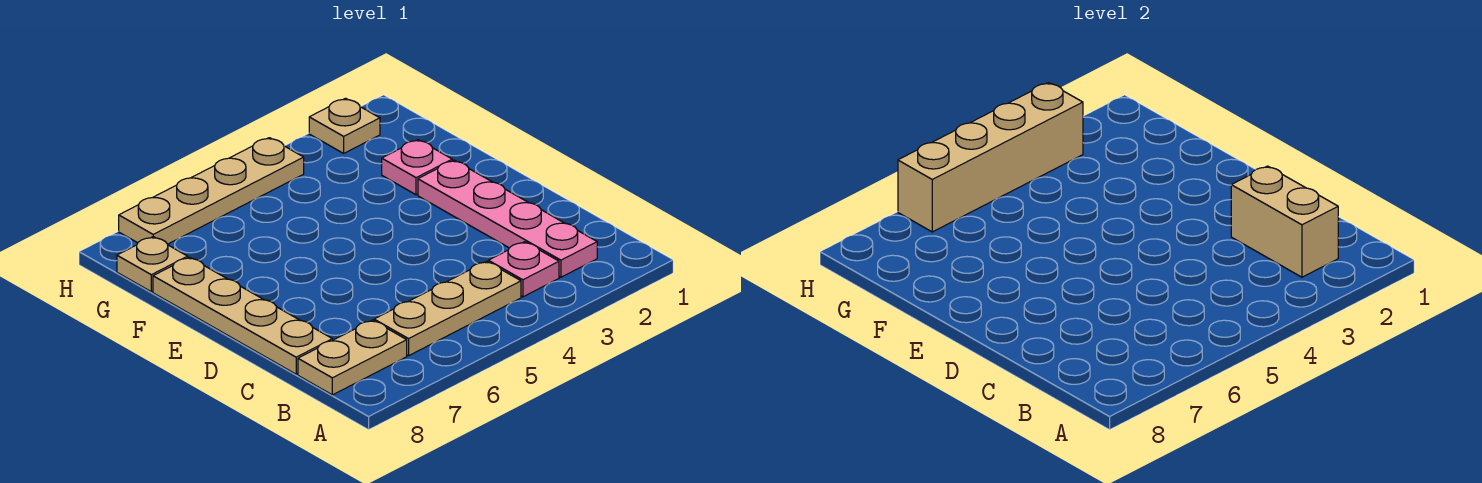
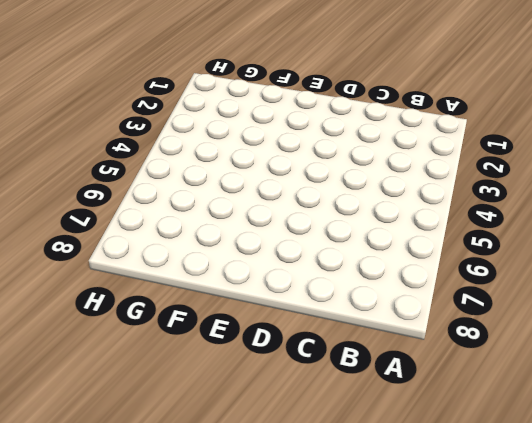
none -> pink 1x4 plate [418,160,597,277]
none -> pink 1x1 plate [488,242,559,297]

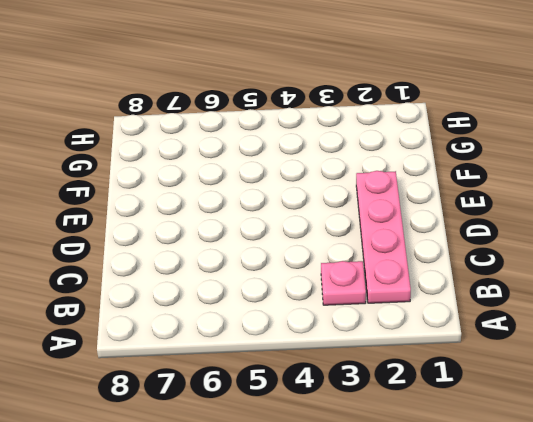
none -> tan 1x3 plate [374,261,521,356]
none -> tan 1x2 plate [298,320,407,395]

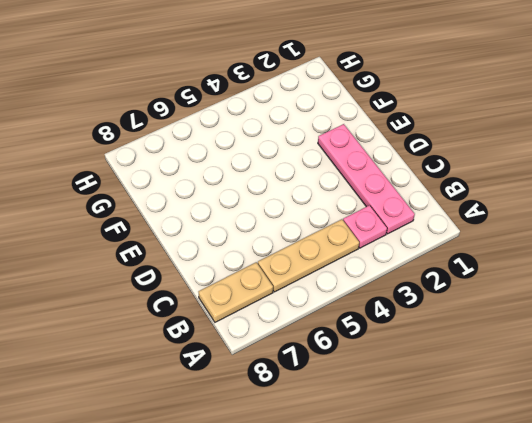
none -> tan 1x4 plate [153,257,332,374]
none -> pink 1x1 plate [382,140,452,195]

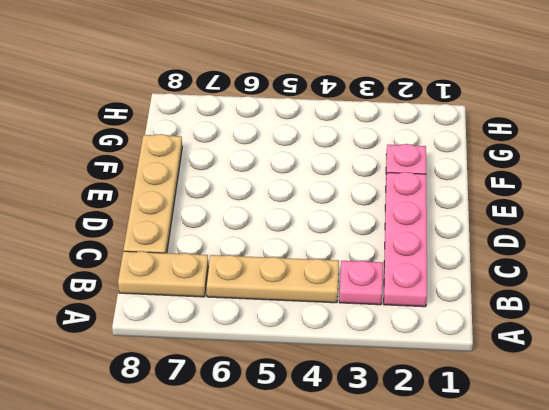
none -> tan 1x1 plate [117,237,188,292]
none -> tan 1x1 plate [309,98,380,153]

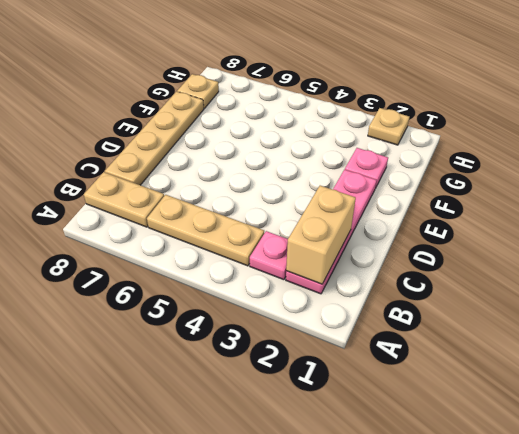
none -> tan 1x4 plate [119,138,304,244]
none -> tan 1x4 brick [898,83,1083,232]

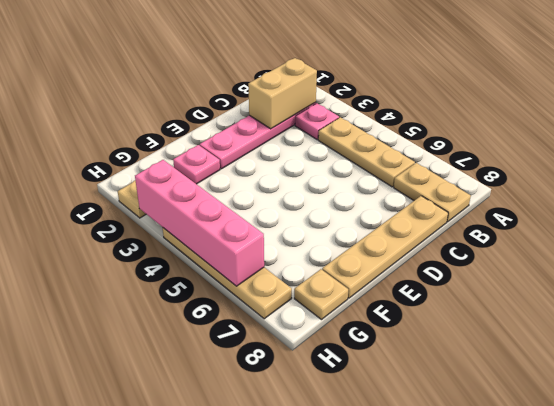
pink 1x4 brick [135,160,264,286] -> tan 1x4 brick [898,83,1083,232]

